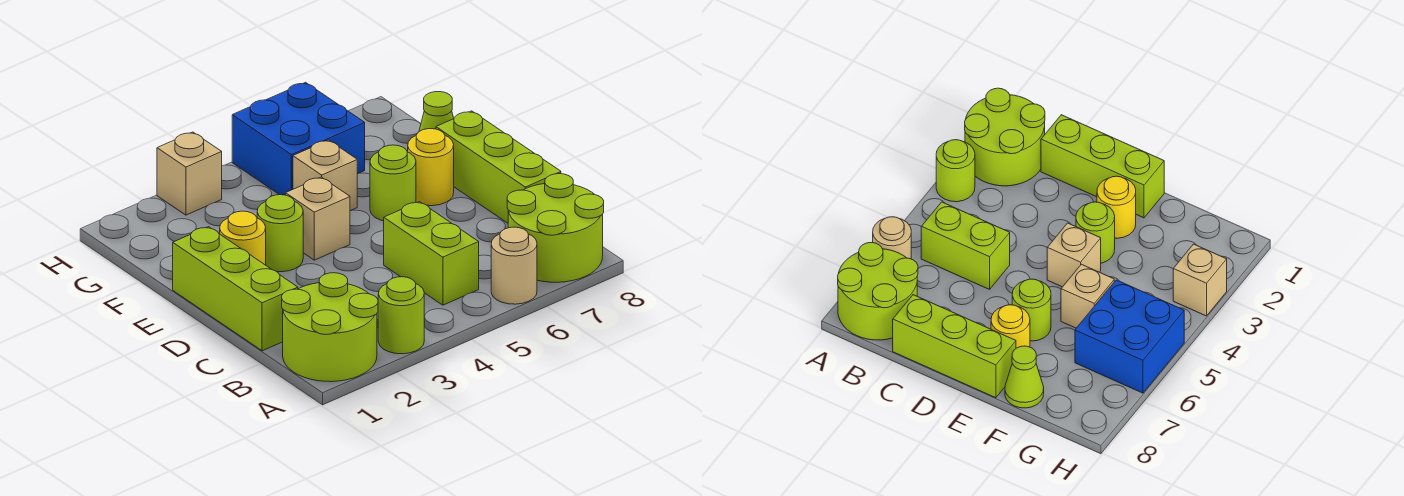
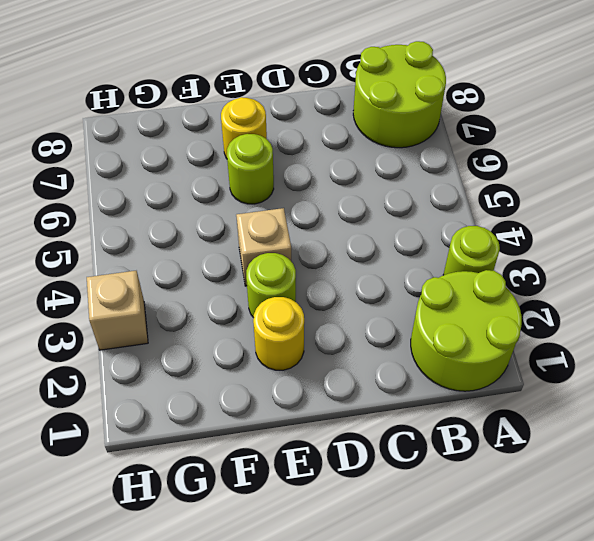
none -> tan 1x1 round brick [491,227,537,304]
none -> lime 1x2 brick [384,202,479,305]
none -> lime 1x3 brick [173,227,298,351]

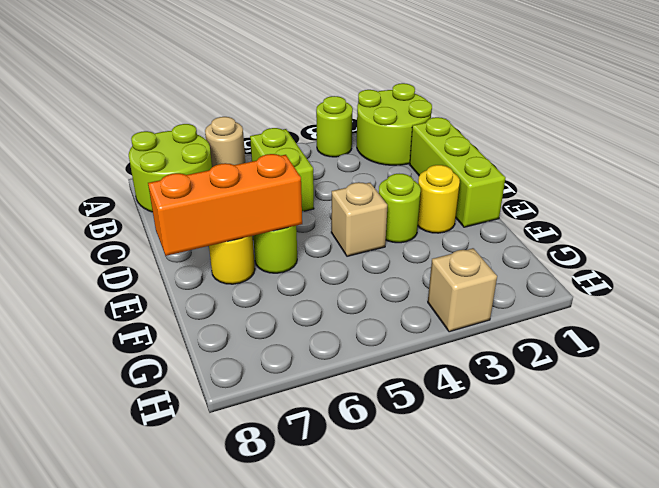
orange 1x3 brick [148,154,302,256] -> none
none -> lime 1x3 brick [436,111,561,223]
none -> tan 1x1 brick [293,140,357,211]
none -> lime 1x1 cone [419,92,454,132]

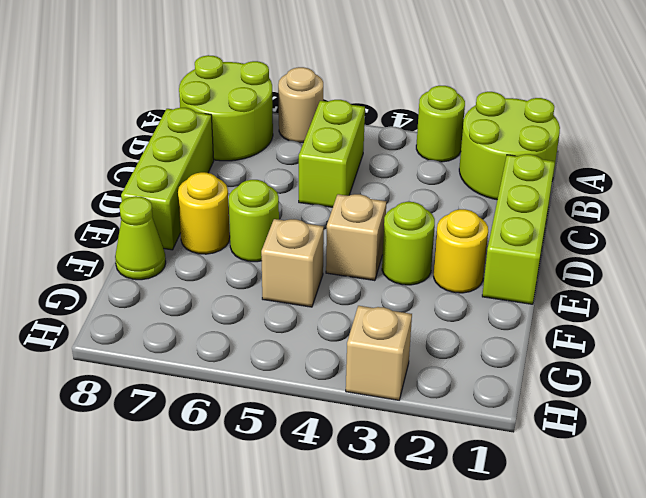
none -> blue 2x2 brick [232,82,365,195]

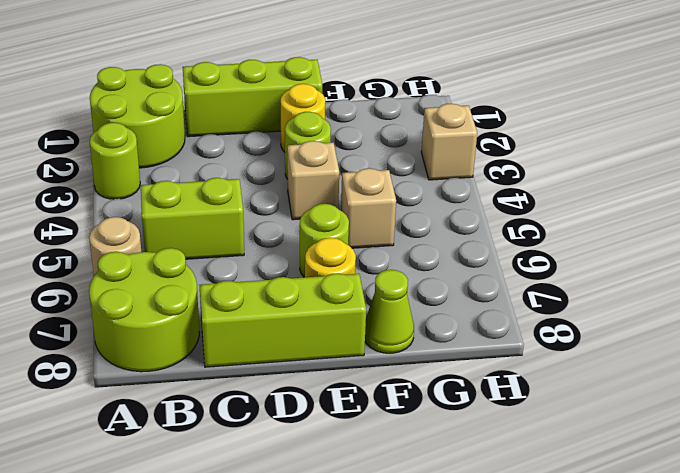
none -> blue 2x2 brick [232,82,365,195]

